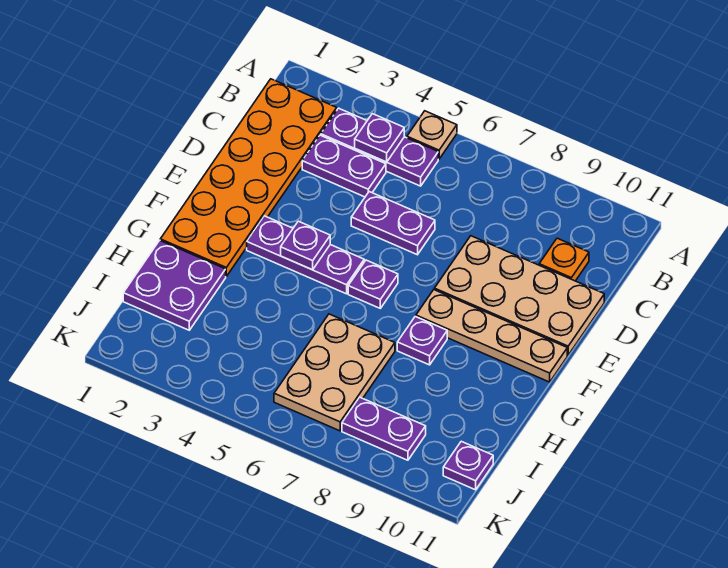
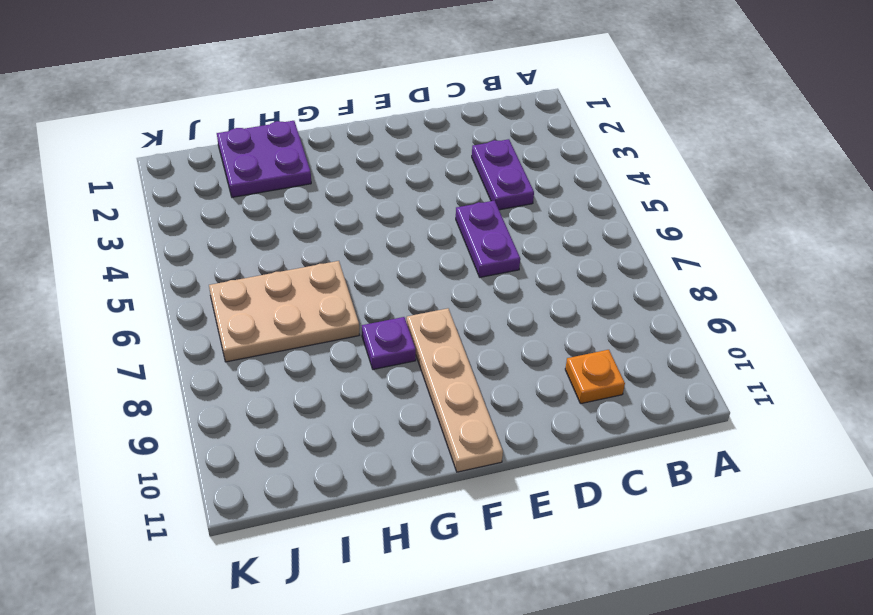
none -> tan 1x1 plate [407,111,457,159]
none -> orange 2x6 plate [160,79,337,276]
none -> purple 1x3 plate [321,108,438,186]

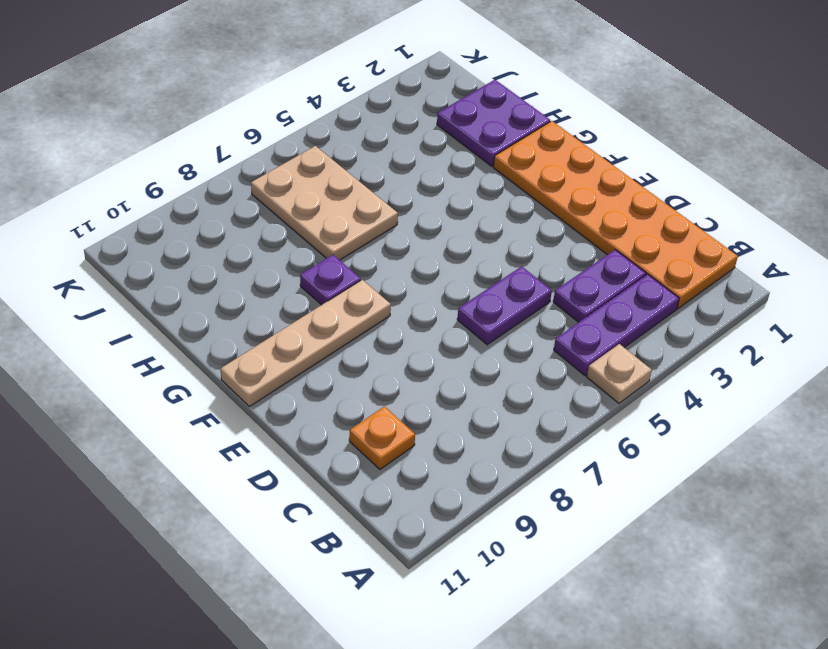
none -> tan 2x4 plate [434,236,604,355]
none -> purple 1x3 plate [247,216,364,294]
none -> purple 1x1 plate [348,260,398,308]

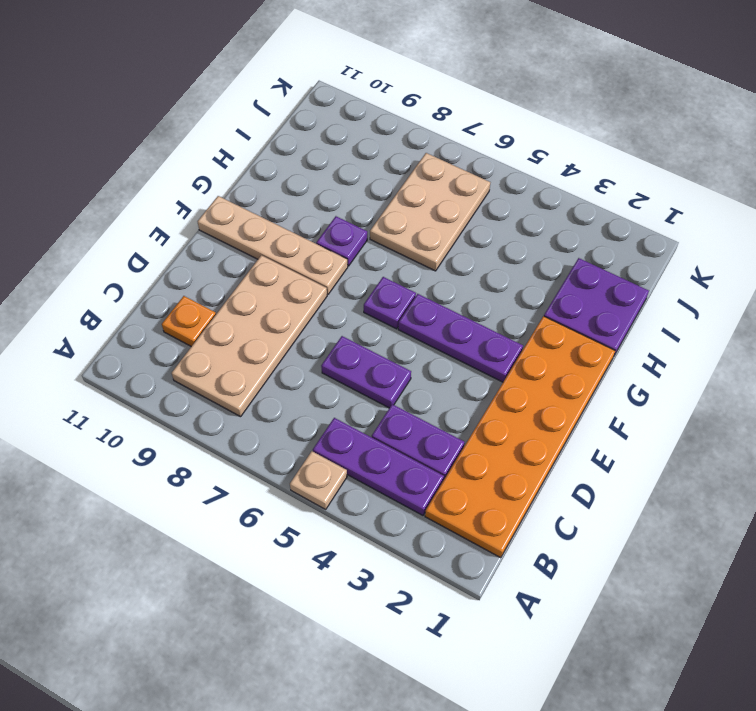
tan 2x4 plate [172,255,327,417] -> tan 2x4 plate turned to [434,236,604,355]
none -> purple 1x2 plate [342,397,426,460]
none -> purple 1x1 plate [443,441,493,490]
none -> purple 1x1 plate [355,114,404,162]

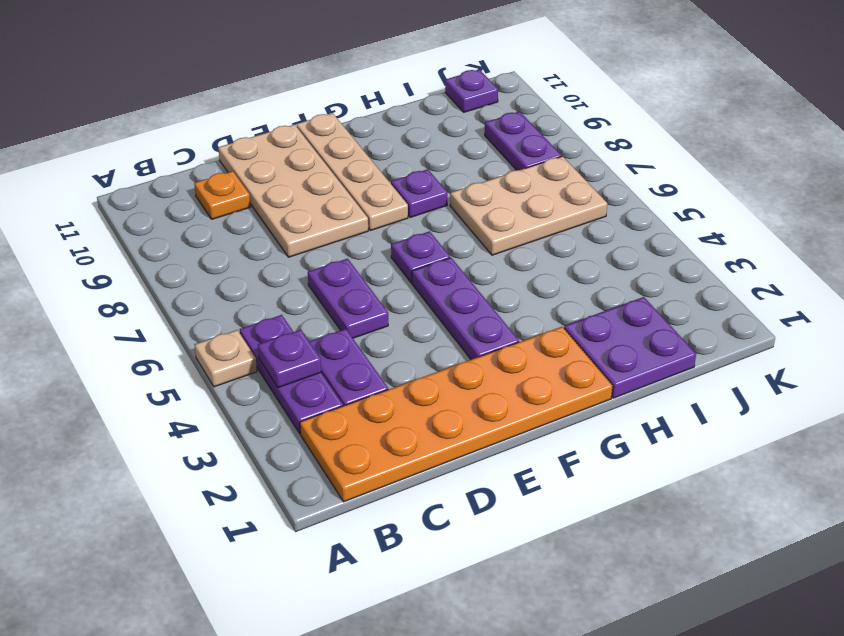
none -> purple 1x1 plate [281,221,330,270]

